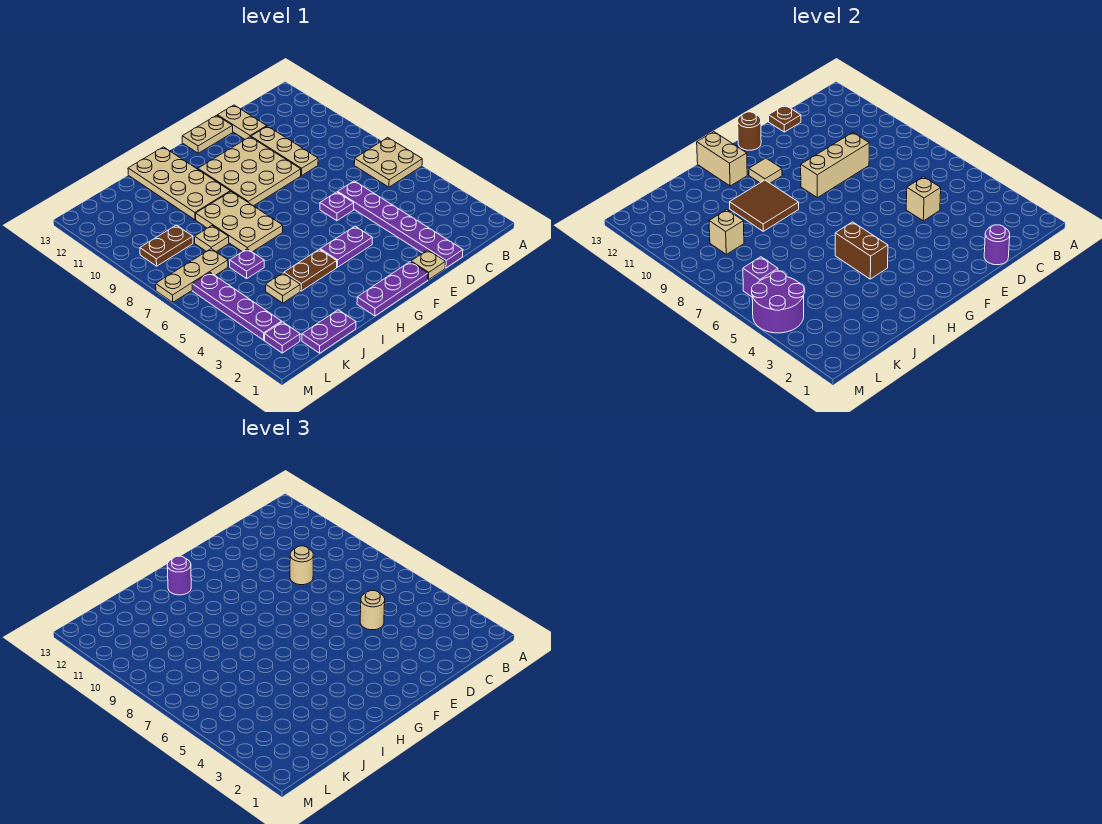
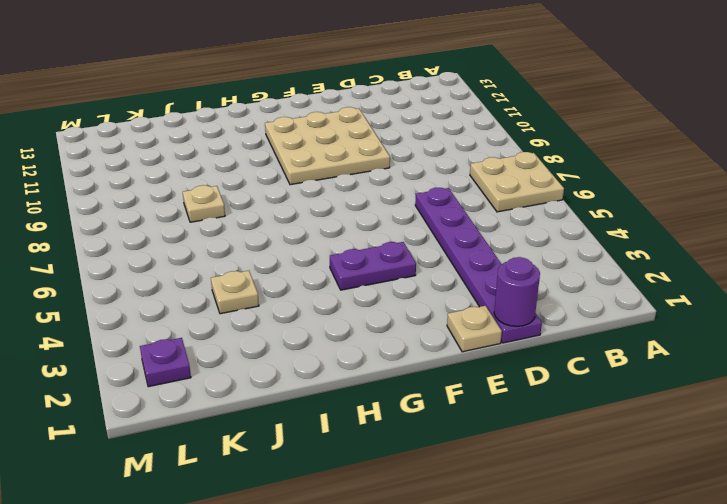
none -> tan 1x3 plate [251,126,318,176]
none -> tan 1x2 plate [217,105,267,139]
none -> purple 1x1 plate [320,192,354,221]
none -> tan 1x2 plate [182,115,233,153]

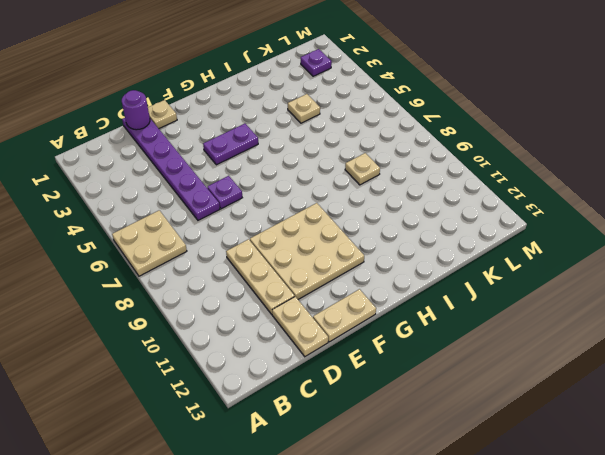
none -> purple 1x3 plate [357,262,428,316]
none -> brown 1x2 plate [284,249,337,291]
none -> tan 2x3 plate [196,192,283,252]
none -> tan 2x4 plate [128,147,230,220]

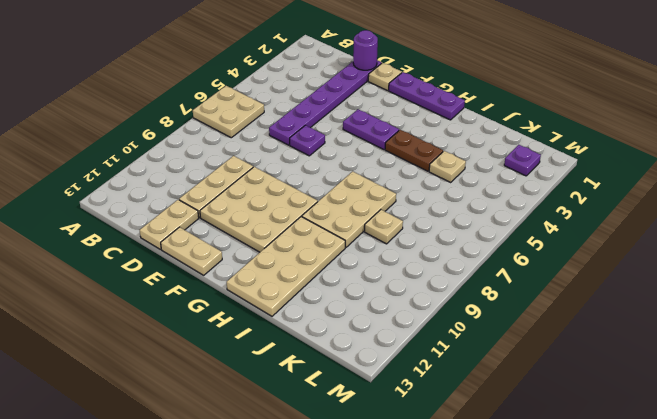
none -> purple 1x2 plate [302,310,356,353]
none -> purple 1x1 plate [230,249,264,279]
none -> tan 1x3 plate [156,249,228,302]
none -> brown 1x2 plate [140,225,193,266]

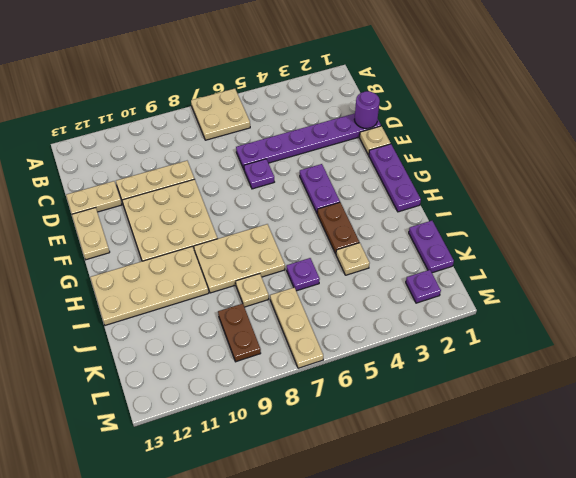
none -> purple 1x4 plate [192,273,282,340]
none -> tan 1x1 brick [906,177,941,221]
none -> tan 1x3 brick [801,133,869,198]
none -> brown 1x1 plate [768,105,801,132]

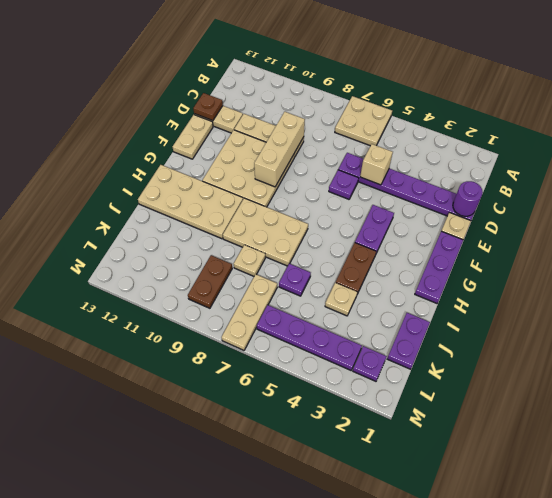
none -> brown 1x1 round brick [738,112,761,150]
none -> tan 1x1 tile [749,158,782,183]
none -> brown 1x2 brick [835,222,888,279]
none -> brown 2x2 tile [730,180,799,231]

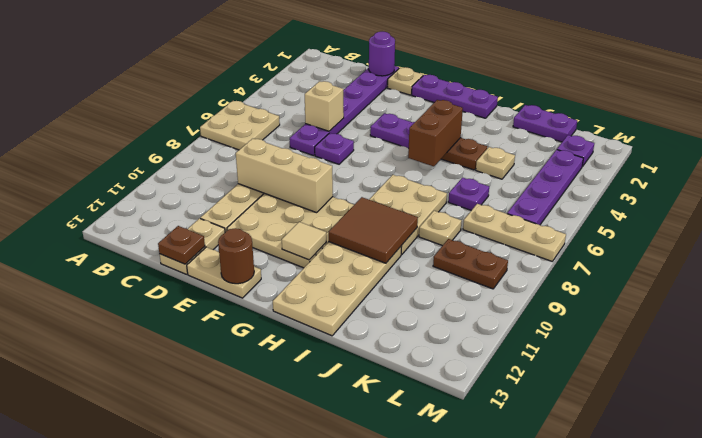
none -> tan 1x2 brick [697,132,747,186]
none -> tan 1x1 brick [709,210,744,254]
none -> purple 2x2 round brick [752,271,804,333]
none -> purple 1x1 brick [743,257,778,297]

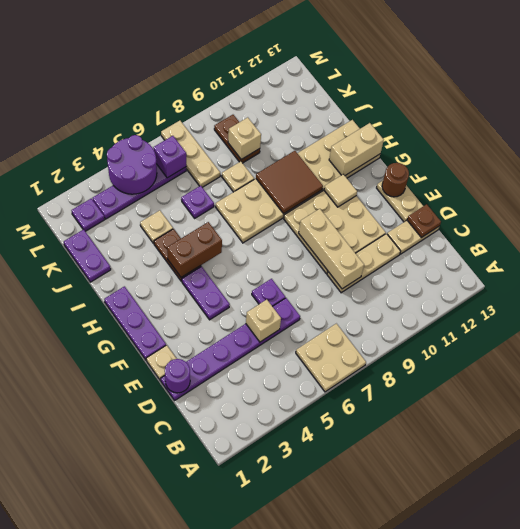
none -> tan 1x1 round brick [360,591,385,630]
none -> tan 1x1 round brick [290,546,313,585]
none -> purple 1x1 round brick [167,556,191,595]

